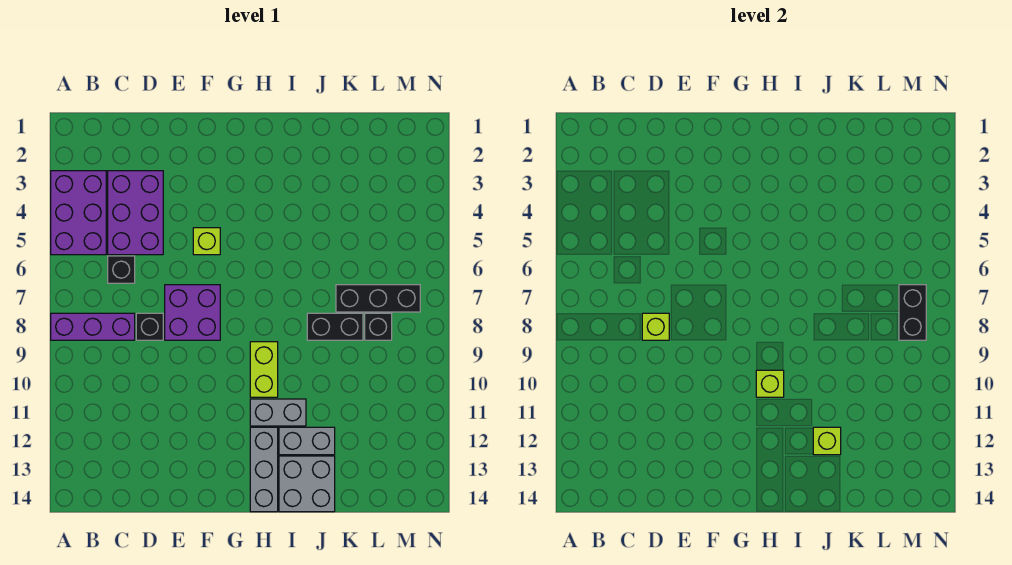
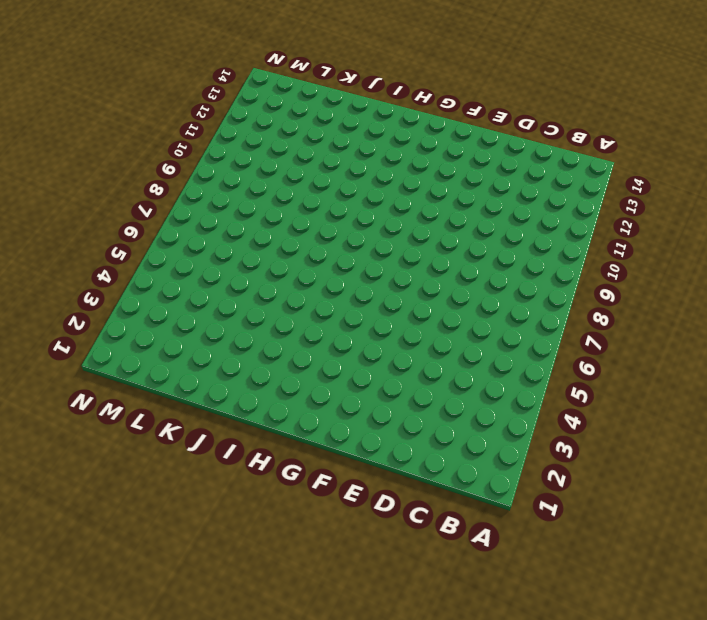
none -> purple 2x3 brick [51,171,106,255]
none -> purple 1x3 brick [51,313,135,340]
none -> purple 2x3 brick [108,171,163,255]

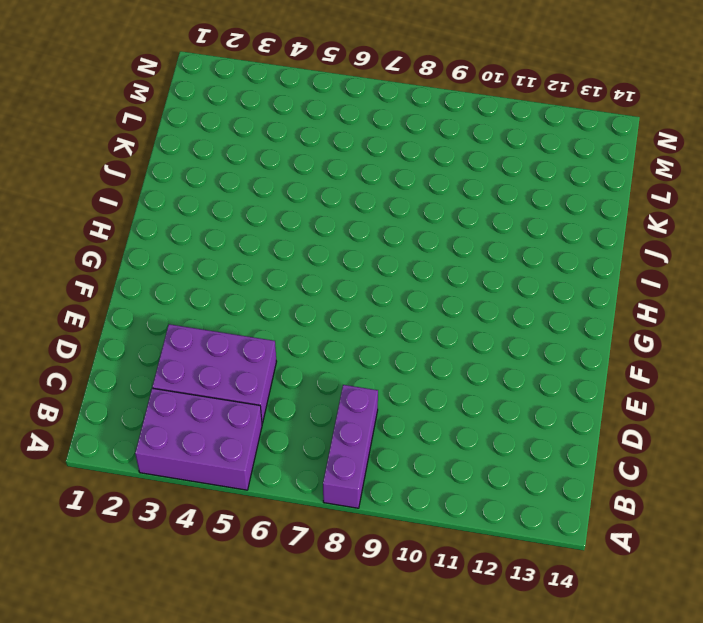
none -> black 1x1 brick [108,256,135,283]
none -> black 1x1 brick [136,313,163,340]
none -> purple 2x2 brick [165,285,220,340]

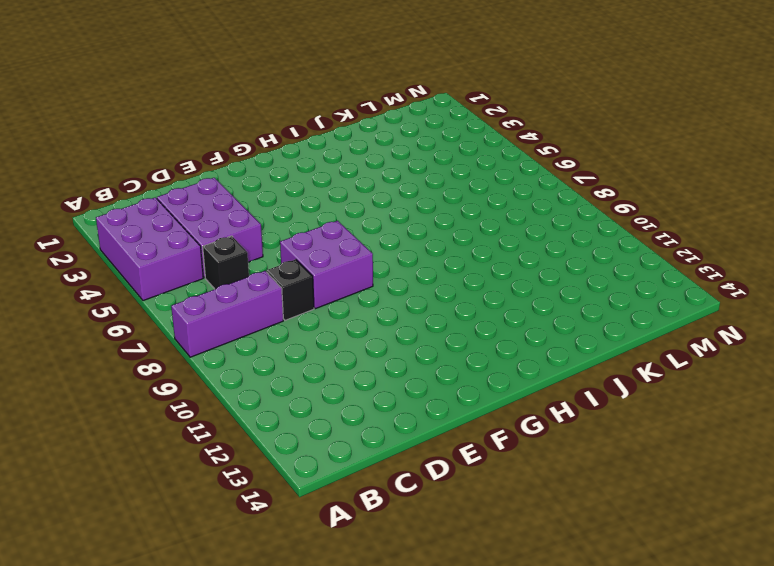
none -> lime 1x1 brick [193,228,220,255]
none -> lime 1x2 brick [250,342,278,397]
none -> grey 1x2 brick [250,399,306,426]

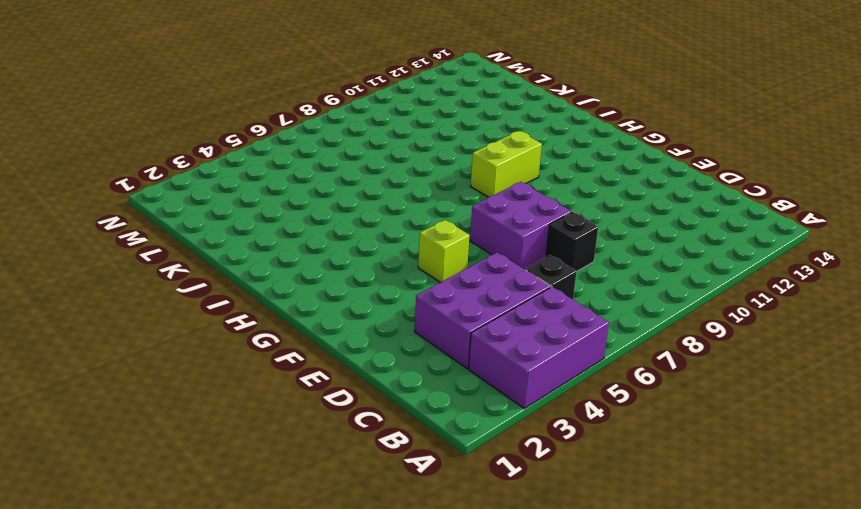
none -> purple 1x3 brick [51,313,135,340]
none -> grey 1x2 brick [250,399,306,426]
none -> grey 1x3 brick [250,427,278,512]

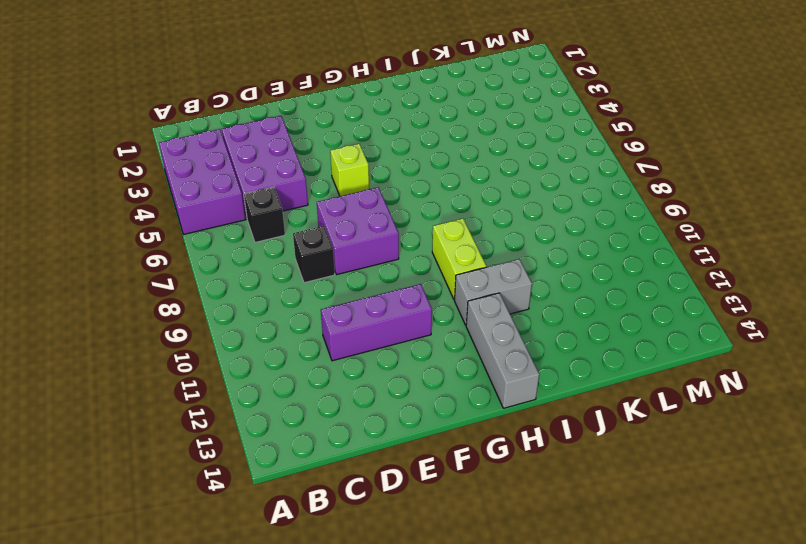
purple 1x3 brick [321,284,432,361] -> purple 1x3 brick moved to [51,313,135,340]
none -> grey 1x2 brick [279,427,335,455]
none -> grey 2x2 brick [279,456,335,512]
none -> black 1x2 brick [307,313,363,340]

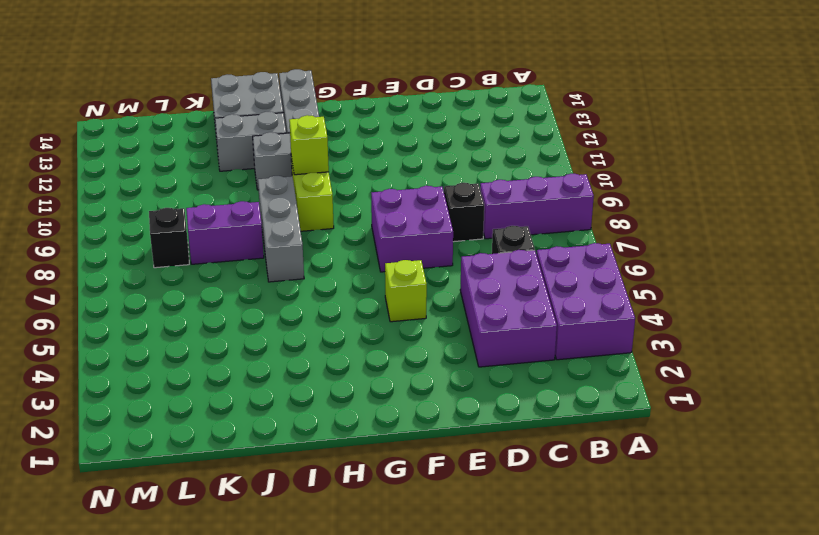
grey 1x3 brick [258,176,304,282] -> none
purple 1x2 brick [186,201,264,264] -> black 1x2 brick [307,313,363,340]
none -> black 1x3 brick [336,285,420,312]
none -> lime 1x1 brick [642,313,669,340]
none -> lime 1x1 brick [813,427,841,455]

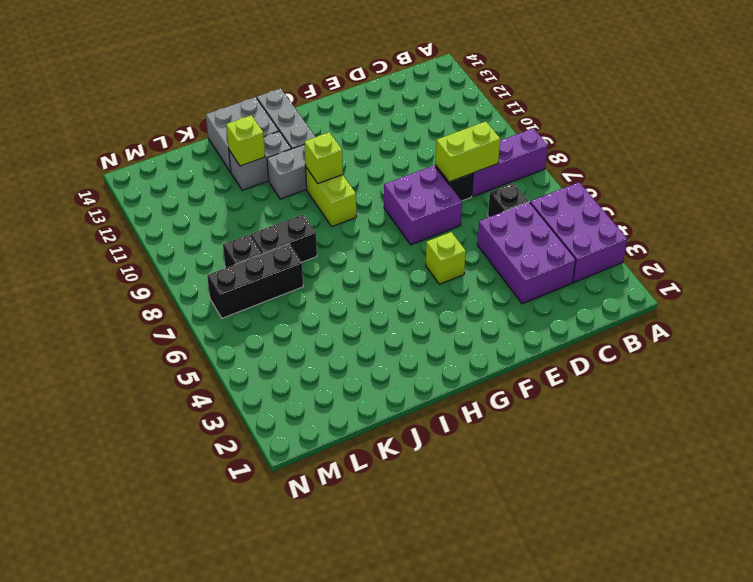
lime 1x2 brick [435,122,500,182] -> lime 1x1 brick [642,313,669,340]
none -> black 1x2 brick [899,285,926,340]

